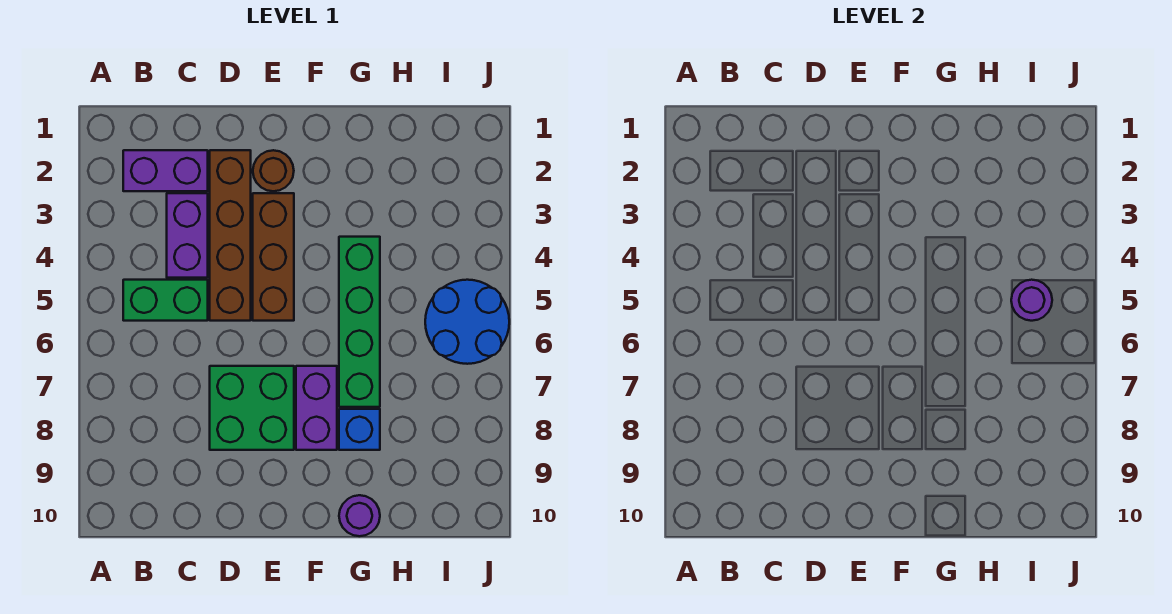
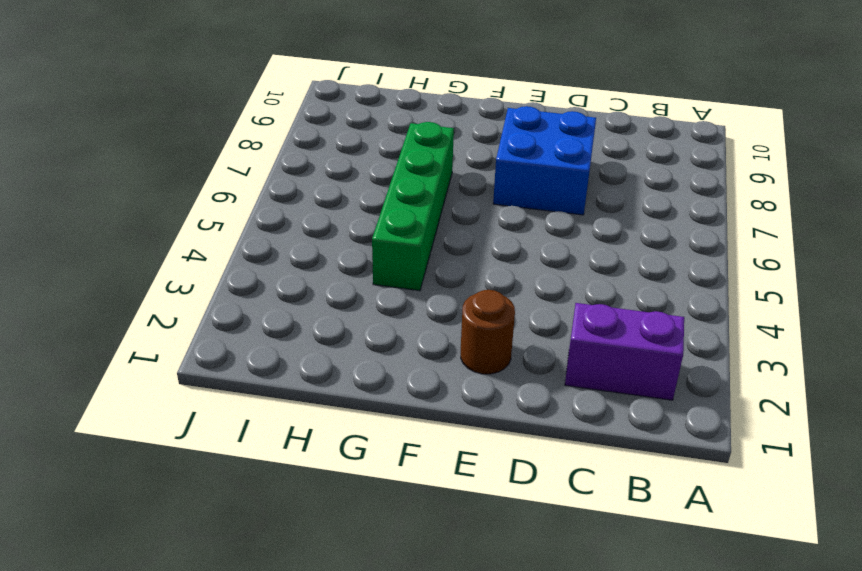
blue 2x2 brick [493,106,596,215] -> green 2x2 brick [210,366,294,450]
none -> green 1x2 brick [123,280,208,321]
none -> purple 1x2 brick [167,193,208,278]
none -> brown 1x4 brick [210,150,251,321]

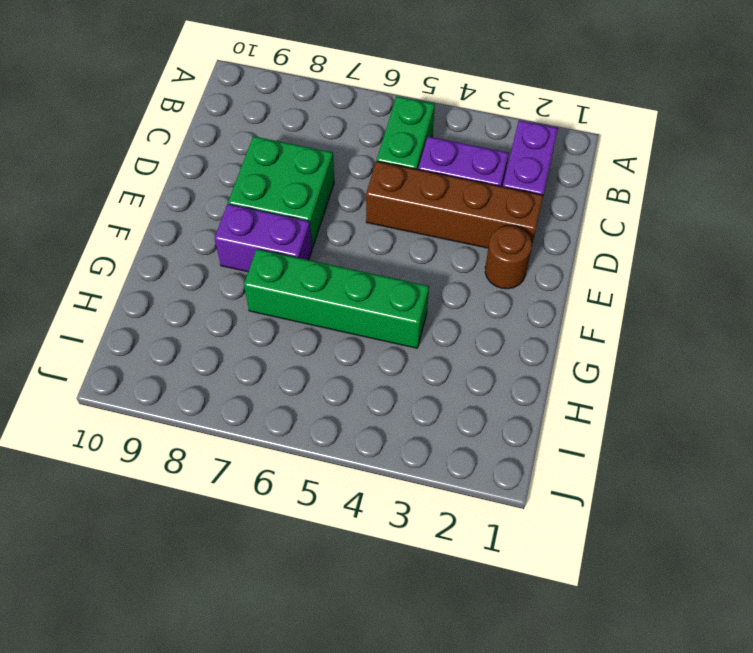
none -> brown 1x3 brick [253,193,294,321]
none -> blue 1x1 brick [339,409,380,450]
none -> purple 1x1 round brick [339,495,380,536]

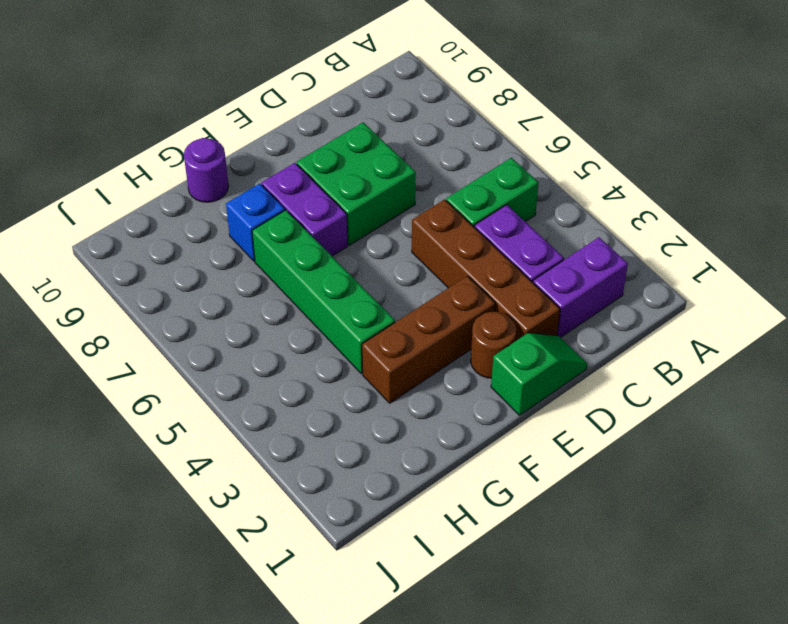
green 1x2 slope [491,333,587,415] -> none
brown 1x3 brick [362,276,495,403] -> brown 1x3 brick turned to [253,193,294,321]
none -> blue 2x2 round brick [425,280,509,364]
none -> purple 1x1 round brick [1011,280,1052,321]

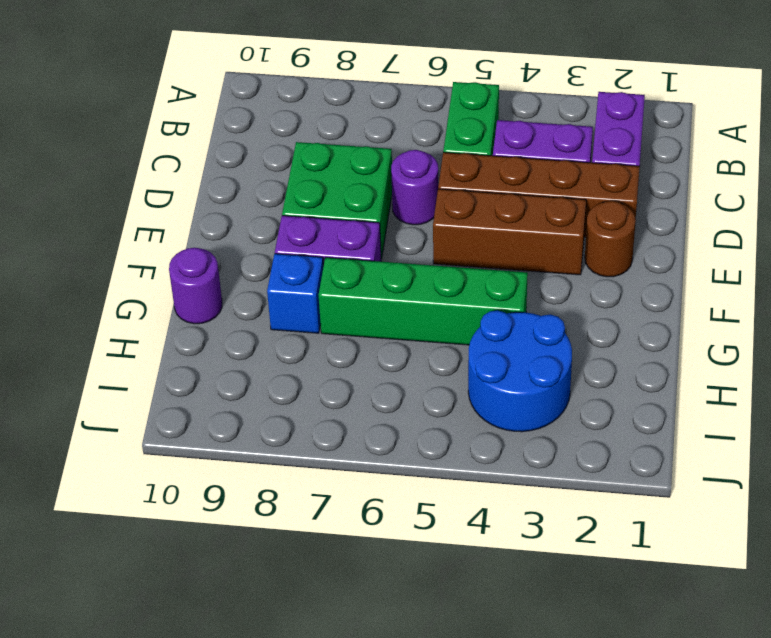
purple 1x1 round brick [391,150,439,225] -> purple 1x1 round brick moved to [1011,280,1052,321]
blue 2x2 round brick [468,310,572,432] -> blue 2x2 round brick moved to [425,280,509,364]

